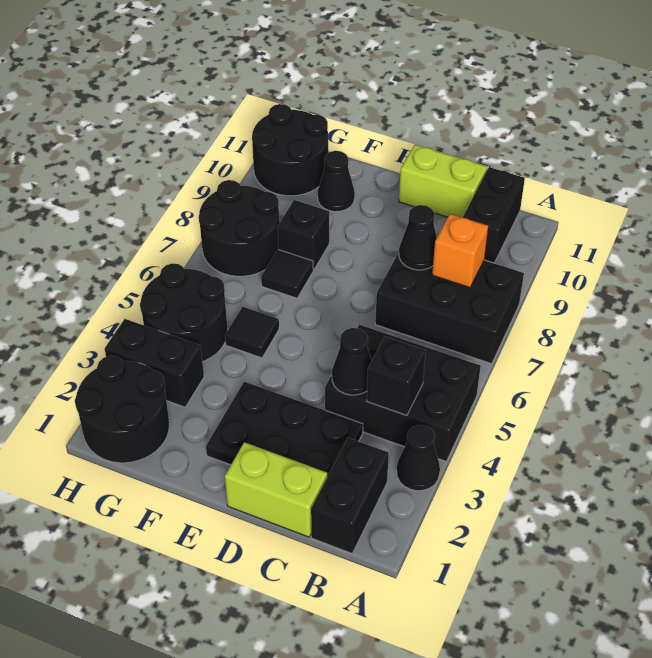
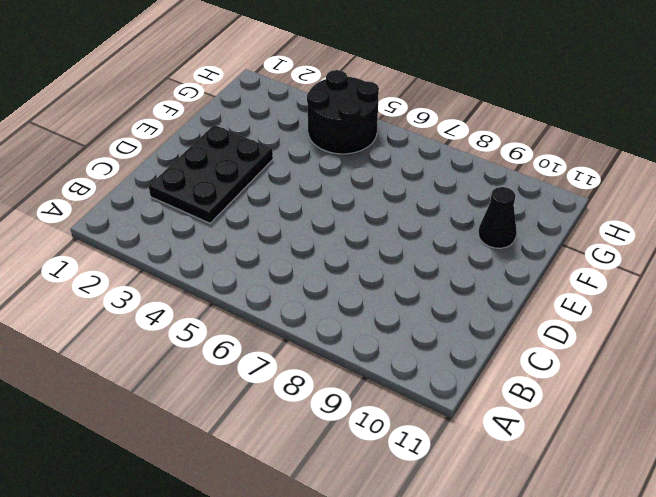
none -> black 1x1 cone [397,425,440,491]
none -> black 2x3 brick [325,325,481,461]
none -> black 2x3 brick [375,252,524,364]

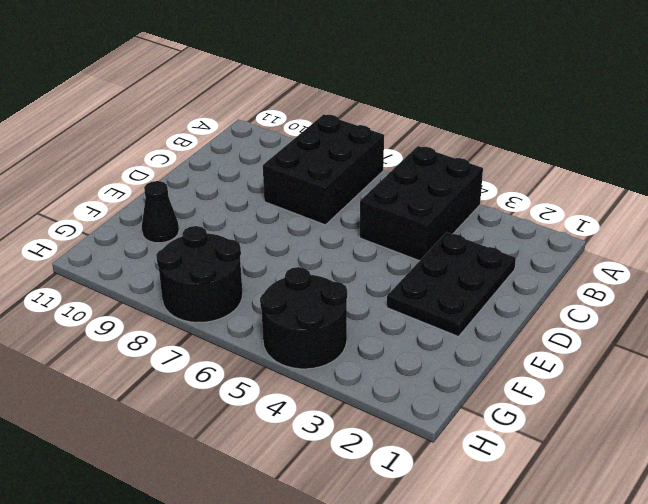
none -> black 1x1 cone [397,425,440,491]
none -> black 1x2 brick [311,438,389,553]
none -> black 1x2 brick [463,167,525,263]

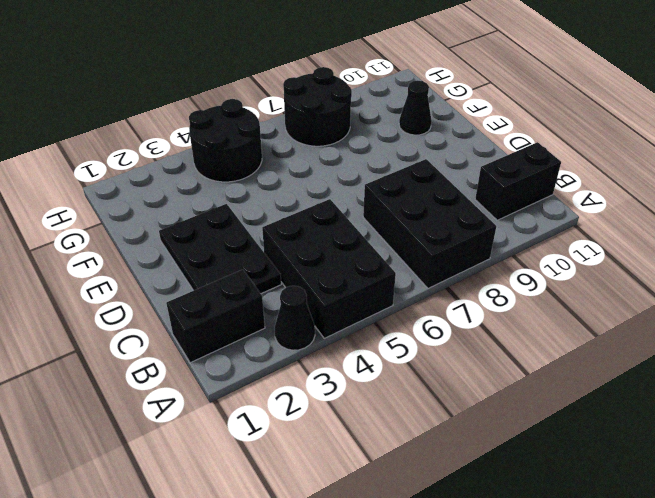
none -> lime 1x2 brick [225,442,327,537]
none -> lime 1x2 brick [399,145,487,217]
none -> black 1x1 tile [225,307,279,358]

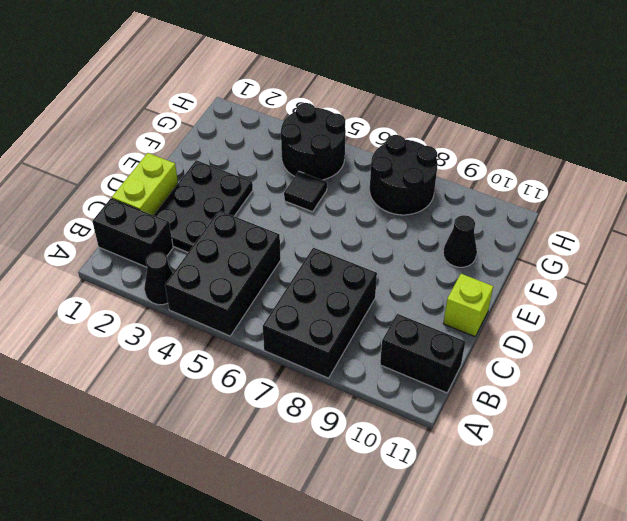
lime 1x1 brick [443,274,493,337] -> lime 1x2 brick [399,145,487,217]
none -> black 1x1 tile [261,250,313,298]
none -> black 1x1 brick [278,200,329,270]
none -> black 2x2 round brick [75,356,169,463]

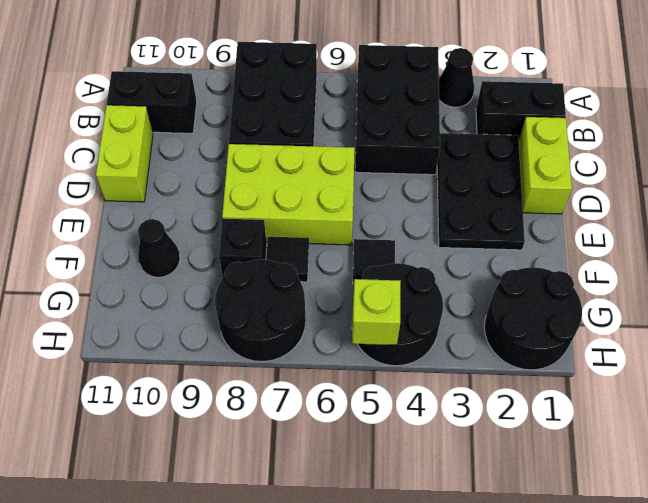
lime 2x3 brick [222,144,355,245] -> none
lime 1x1 brick [352,279,401,345] -> none
none -> black 1x2 brick [105,319,204,407]
none -> black 2x2 round brick [252,104,328,196]
none -> black 1x1 brick [367,337,426,415]

